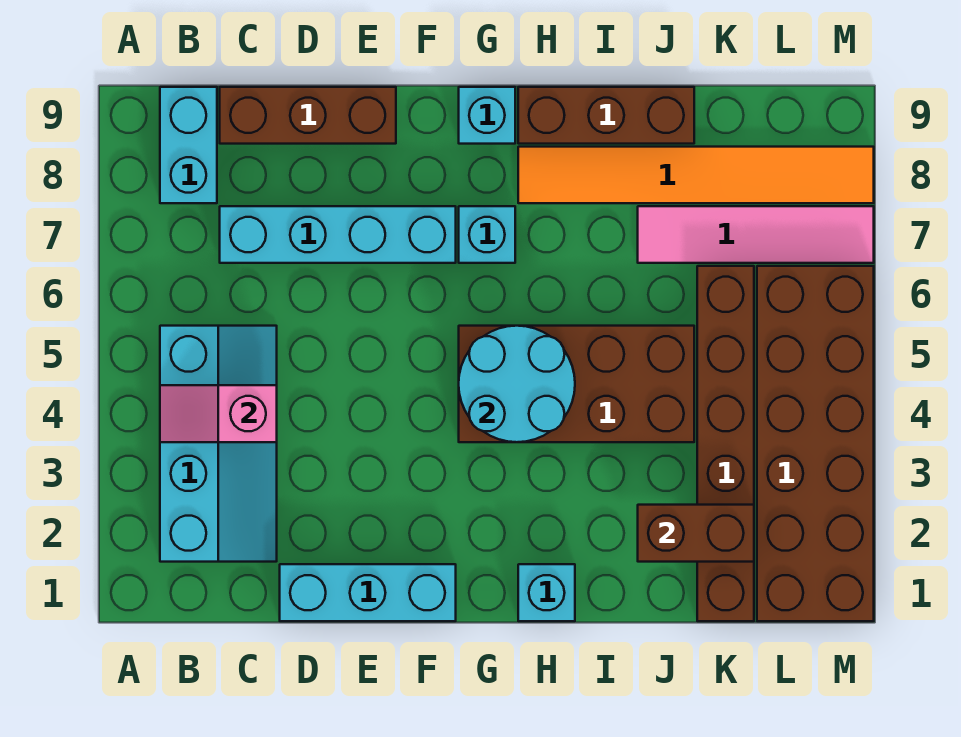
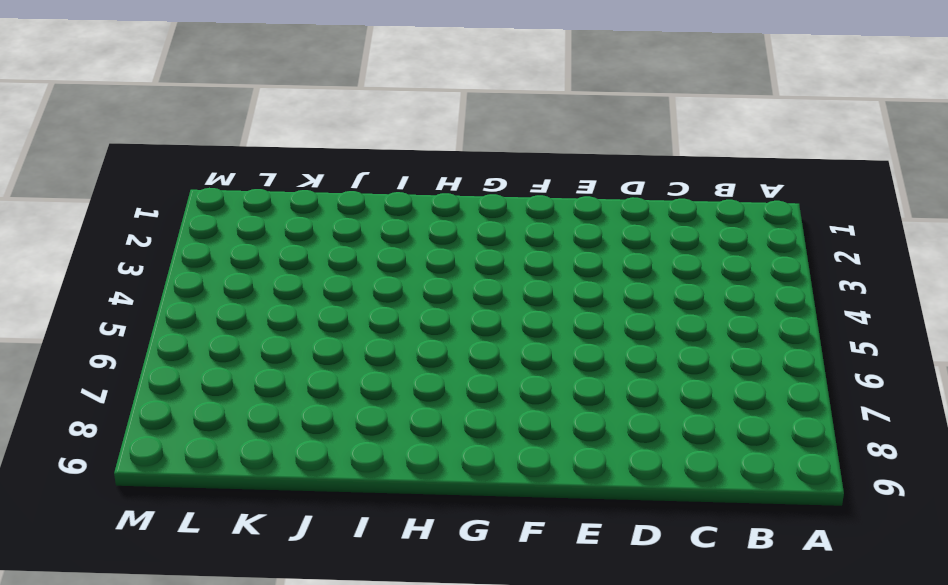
none -> cyan 2x4 slope [160,326,277,562]
none -> cyan 1x2 brick [160,87,217,203]
none -> cyan 1x4 brick [220,206,456,263]

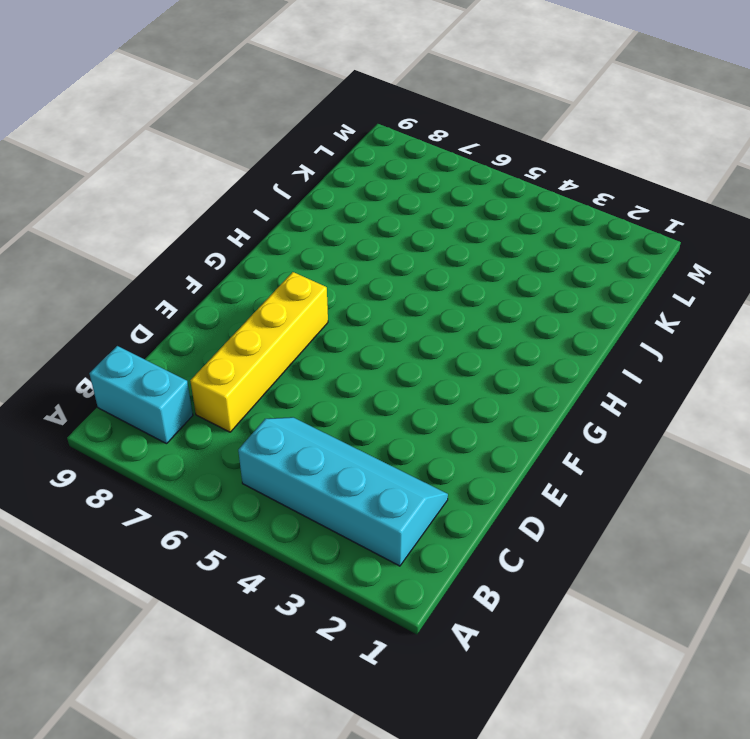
yellow 1x4 brick [190,272,328,432] -> cyan 1x4 brick [220,206,456,263]
none -> brown 1x3 brick [220,87,396,144]
none -> cyan 1x3 brick [280,564,456,621]
none -> brown 2x4 brick [459,326,694,442]

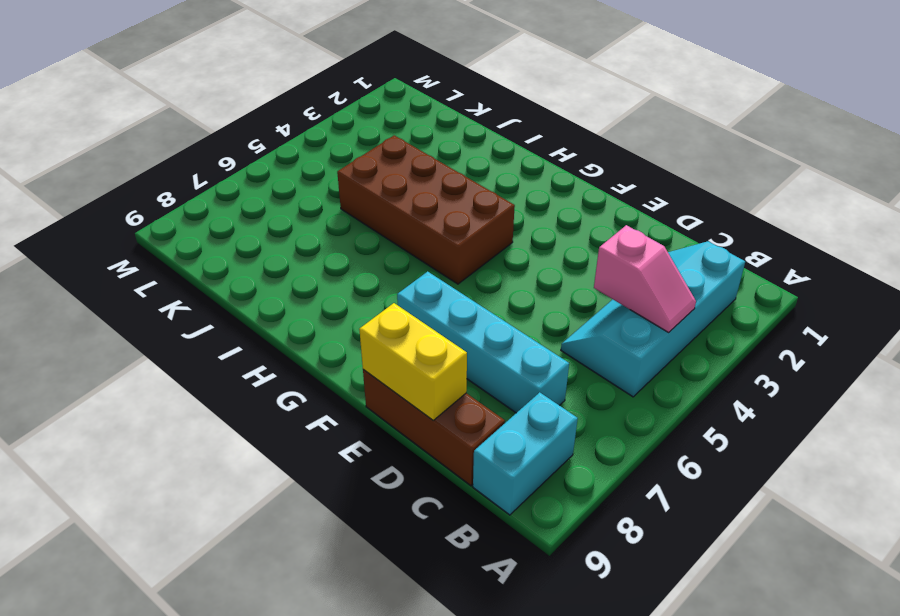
yellow 1x2 brick [359,303,467,420] -> none
none -> cyan 1x3 brick [280,564,456,621]
none -> cyan 1x1 brick [459,206,515,263]
none -> cyan 1x1 brick [459,87,515,144]

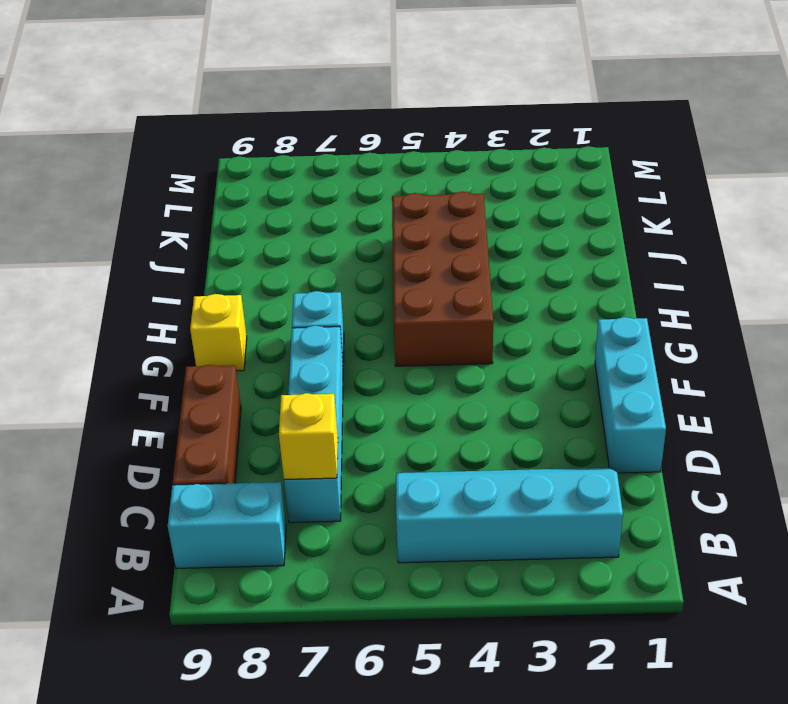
yellow 1x1 brick [279,393,338,480] -> none
yellow 1x1 brick [190,294,247,371] -> cyan 1x1 brick [459,87,515,144]
none -> cyan 1x1 brick [518,564,575,621]
none -> orange 1x6 tile [518,147,874,203]
none -> brown 1x3 brick [518,87,694,144]

